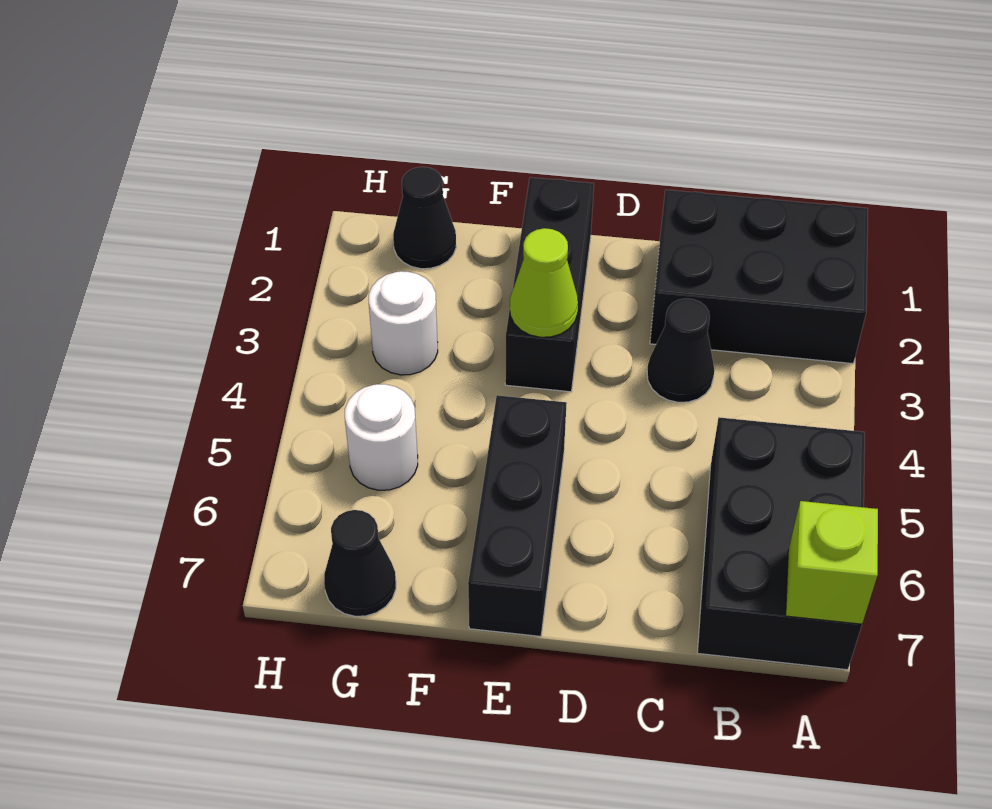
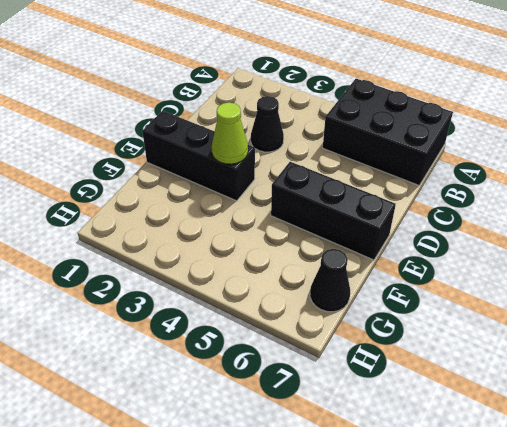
none -> black 2x3 brick [650,190,868,364]
none -> black 1x1 cone [393,167,456,269]

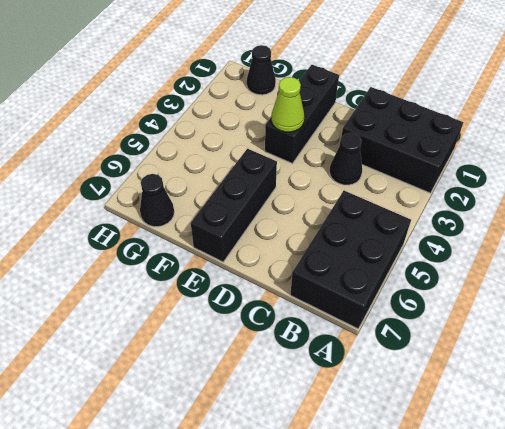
none -> white 1x1 round brick [369,271,438,375]
none -> white 1x1 round brick [345,384,418,490]

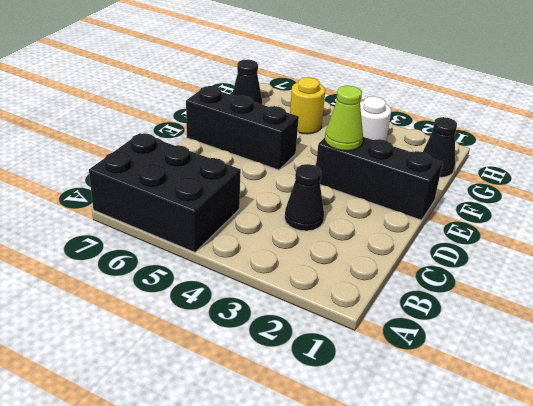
yellow 1x1 round brick [290,77,325,134] -> white 1x1 round brick [345,384,418,490]
none -> black 2x3 brick [650,190,868,364]
none -> lime 1x1 brick [786,501,878,624]

